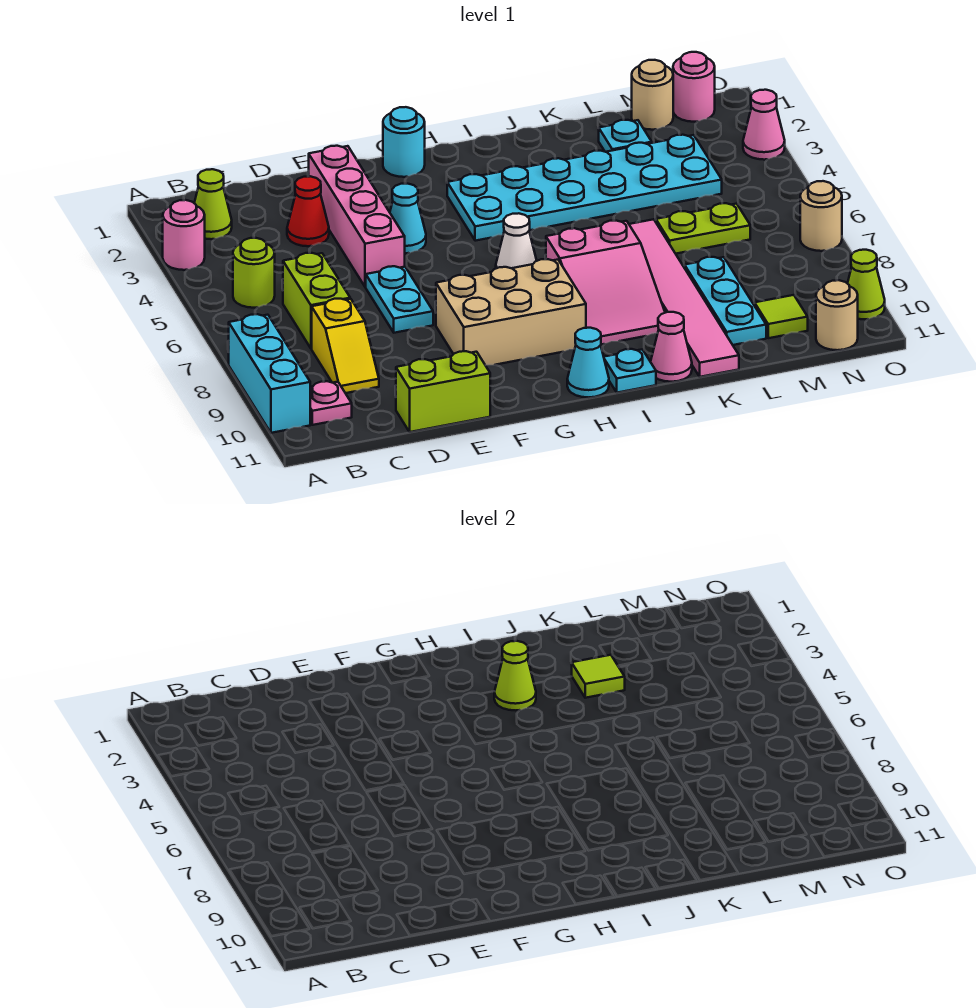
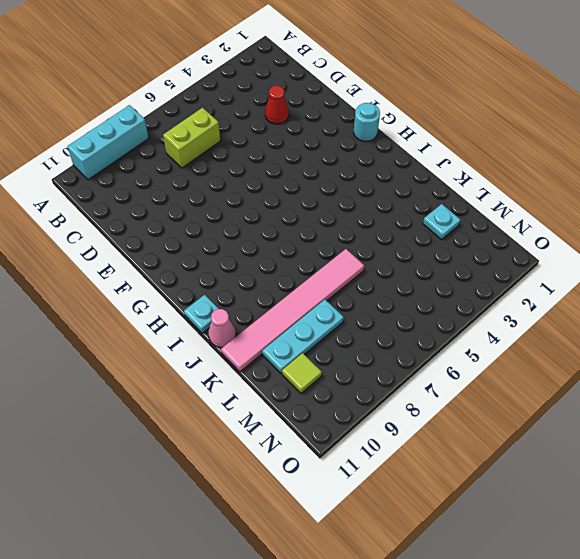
none -> pink 1x1 round brick [163,200,205,270]
none -> lime 1x1 cone [194,169,232,239]
none -> lime 1x1 round brick [233,238,275,308]
none -> pink 1x1 plate [310,381,352,425]

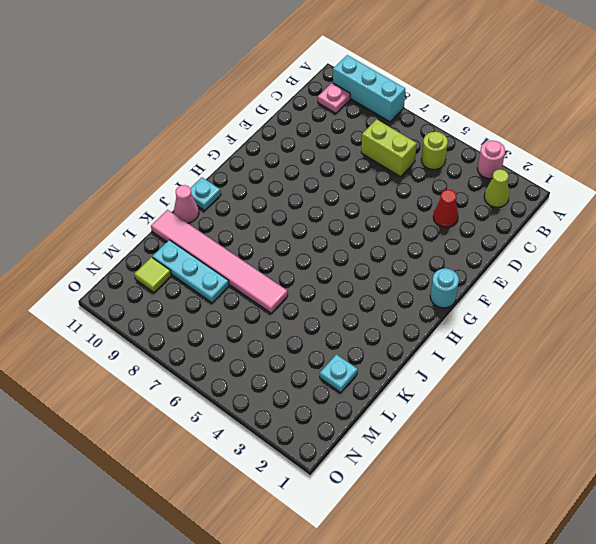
none -> yellow 1x2 slope [312,299,379,393]
none -> lime 1x2 brick [396,351,490,432]
none -> pink 1x4 brick [309,146,405,287]
none -> cyan 1x2 plate [366,266,433,333]

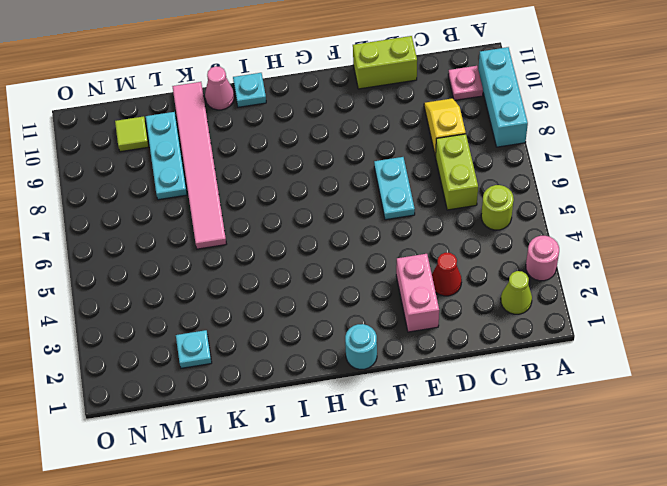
pink 1x2 brick [396,254,439,332] -> pink 1x4 brick [309,146,405,287]
none -> cyan 1x1 cone [390,184,426,253]
none -> tan 2x3 brick [436,259,586,365]
none -> cyan 2x6 plate [447,135,722,241]
none -> white 1x1 cone [496,213,537,268]

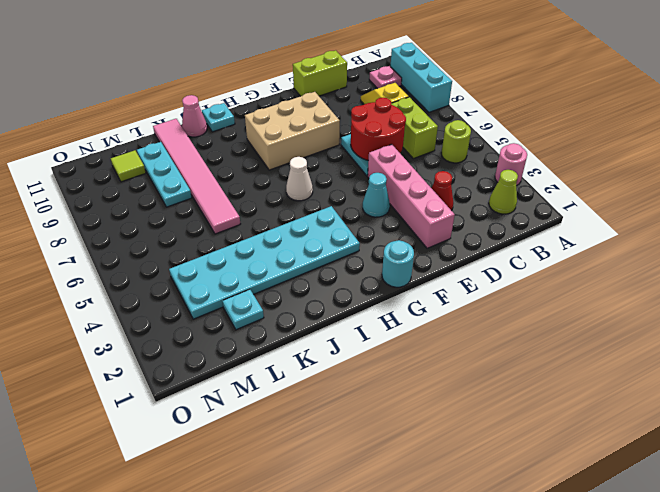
red 2x2 round brick [351,98,406,160] -> none
none -> cyan 1x1 cone [567,328,609,397]
none -> pink 2x3 slope [546,221,665,345]
none -> lime 1x2 plate [656,203,750,254]
none -> tan 1x1 round brick [632,60,673,130]

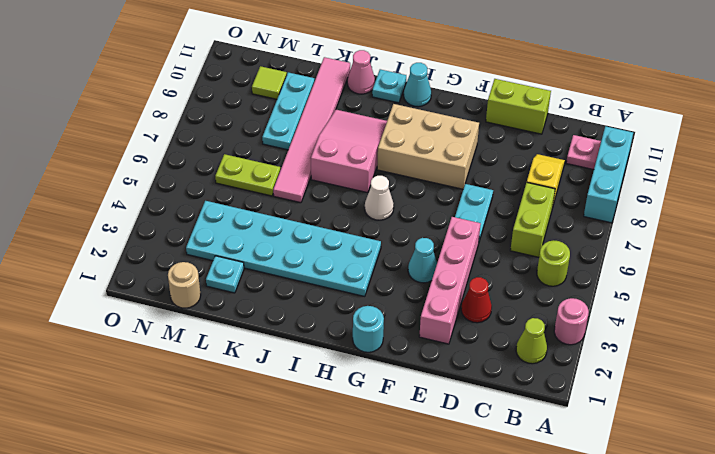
none -> pink 1x1 round brick [673,52,715,122]
none -> tan 1x1 round brick [816,280,858,350]
none -> pink 1x1 cone [743,90,785,160]
none -> tan 1x1 round brick [800,181,842,251]

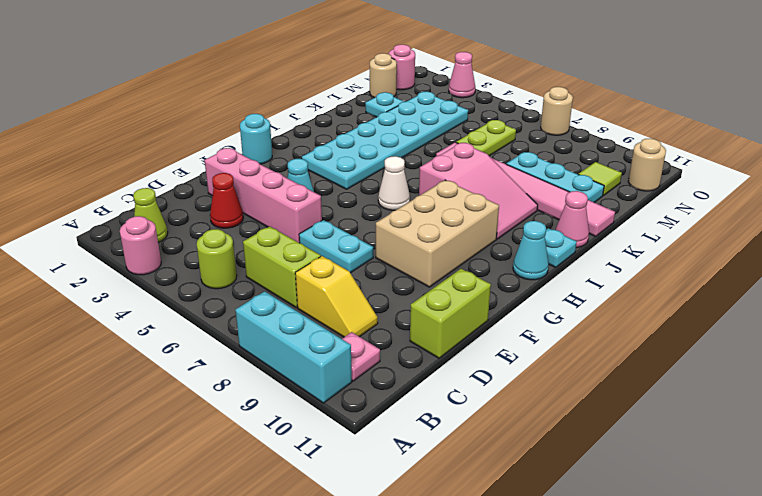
none -> lime 1x1 cone [847,250,885,319]
none -> lime 1x1 cone [494,641,536,710]
none -> lime 1x1 tile [572,655,625,698]

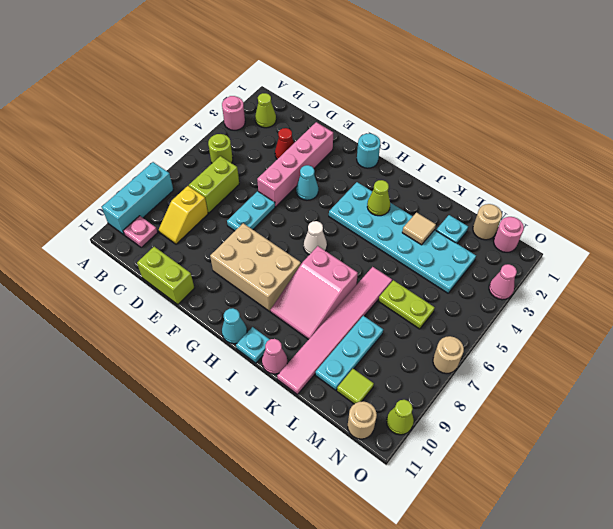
tan 1x1 tile [402,212,436,245] -> lime 1x1 tile [572,655,625,698]

